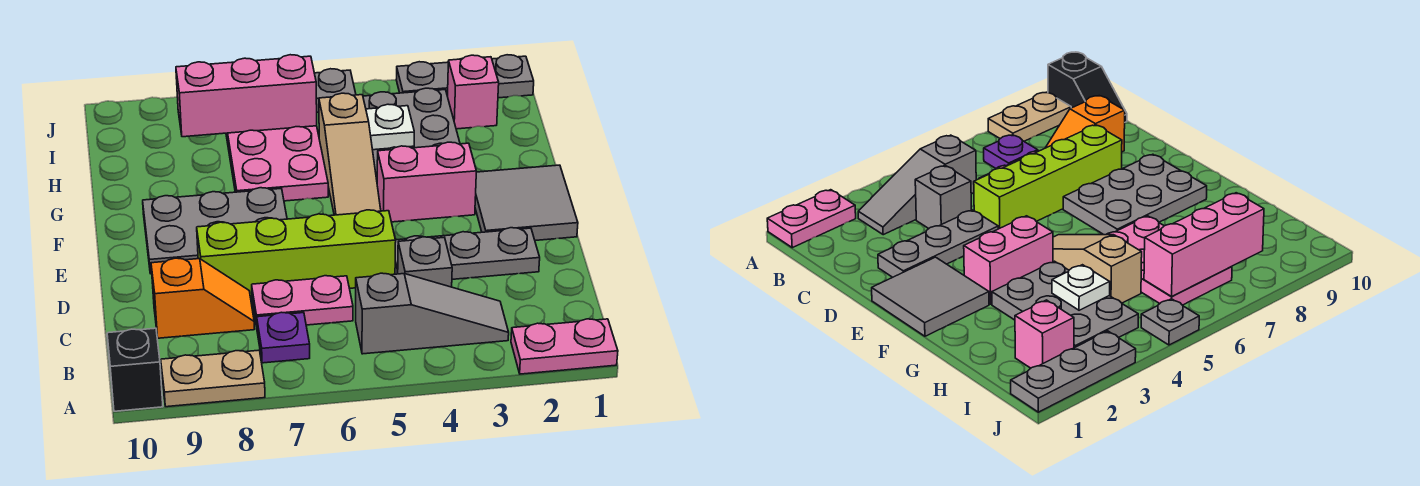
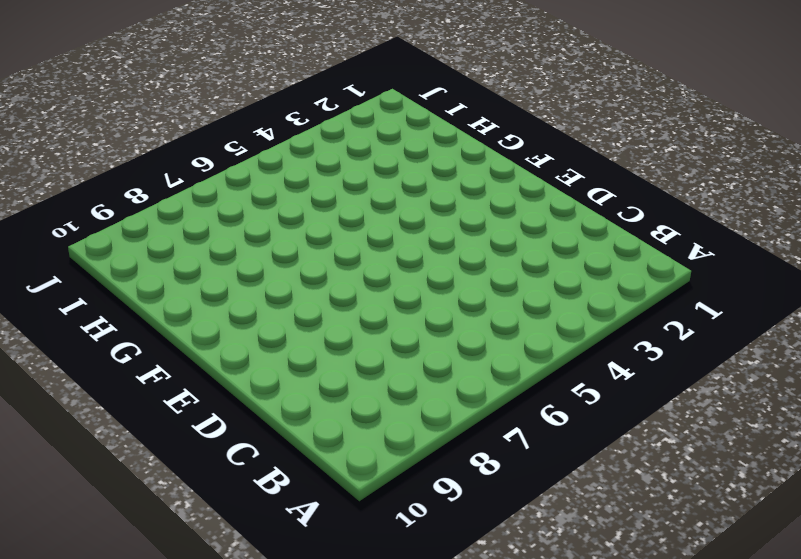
none -> pink 1x2 plate [511,319,618,374]
none -> tan 1x2 plate [161,350,265,407]
none -> black 1x2 slope [107,328,163,411]

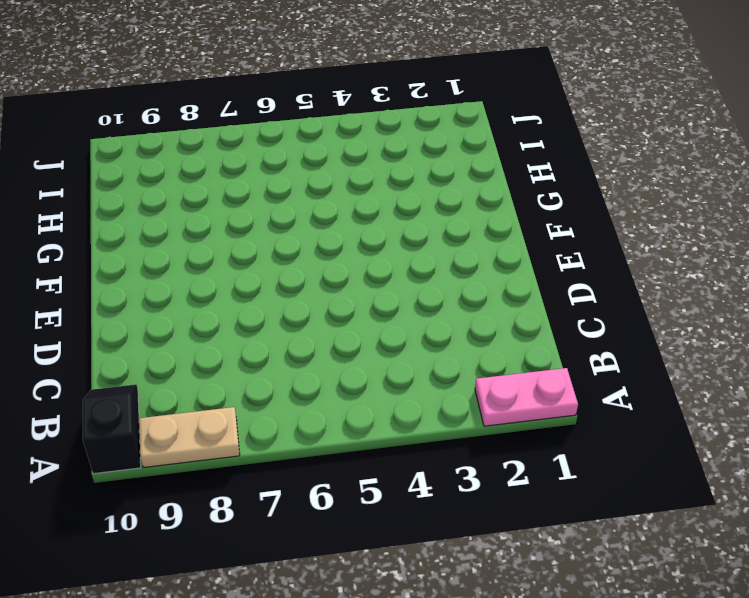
none -> grey 1x3 slope [356,273,509,354]
none -> purple 1x1 plate [257,312,310,363]
none -> grey 1x1 brick [398,237,452,287]

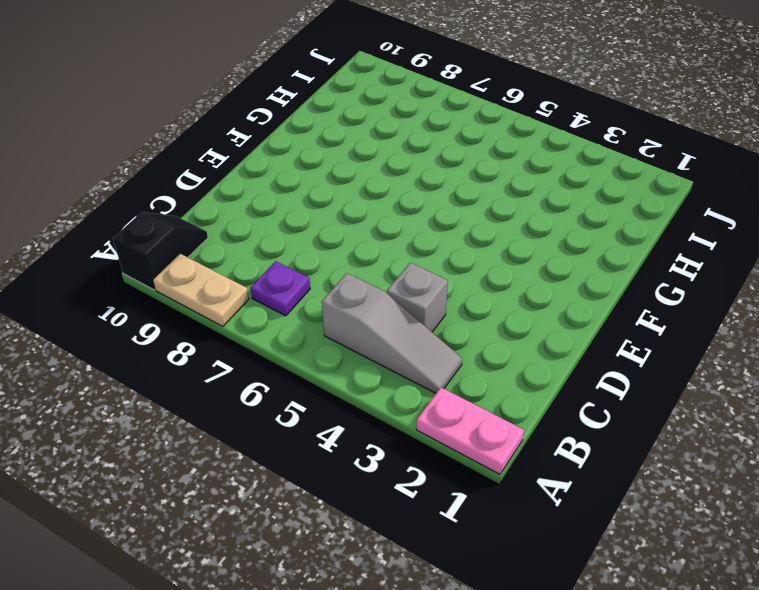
none -> pink 1x2 plate [252,276,353,327]
none -> orange 1x2 slope [151,258,254,338]
none -> grey 1x3 plate [395,228,540,279]

